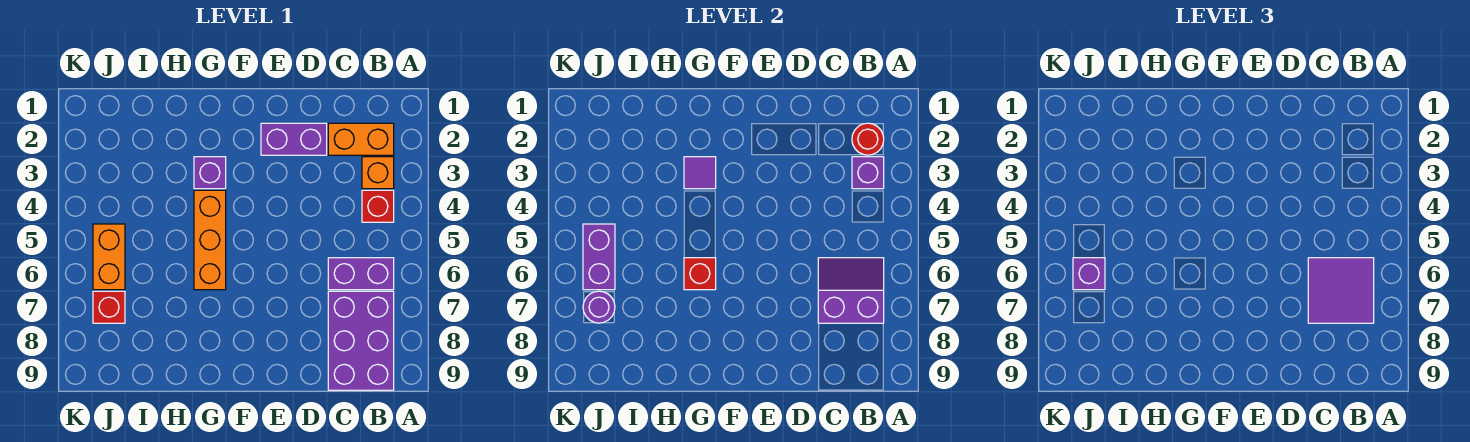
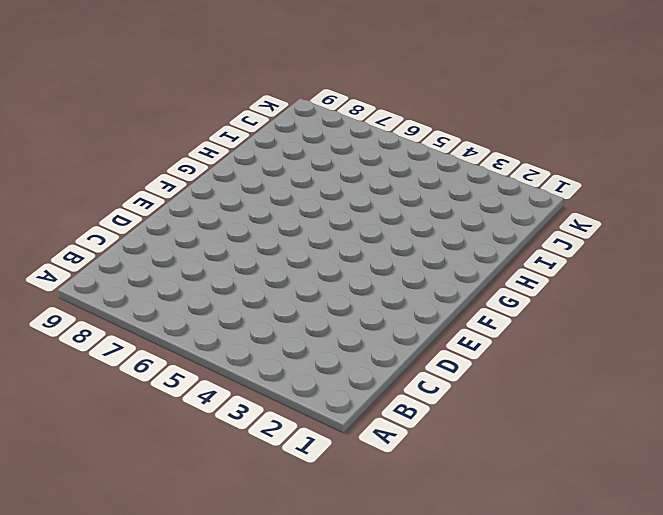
none -> orange 1x2 brick [328,123,394,155]
none -> orange 1x1 brick [362,157,394,189]
none -> red 1x1 brick [362,190,394,222]

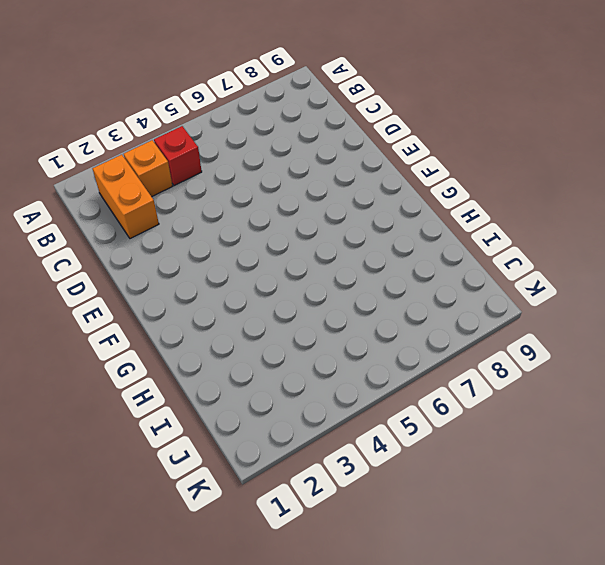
none -> purple 1x2 brick [328,258,394,290]
none -> purple 2x3 brick [328,291,394,390]
none -> purple 1x2 brick [261,123,327,155]

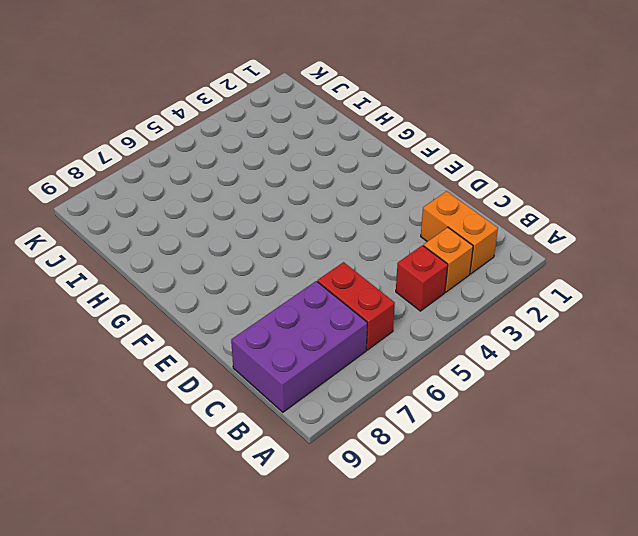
red 1x2 brick [317,262,395,350] -> purple 1x2 brick [328,258,394,290]
none -> purple 1x2 brick [261,123,327,155]
none -> purple 1x1 brick [194,157,226,189]
none -> orange 1x3 brick [194,190,226,290]

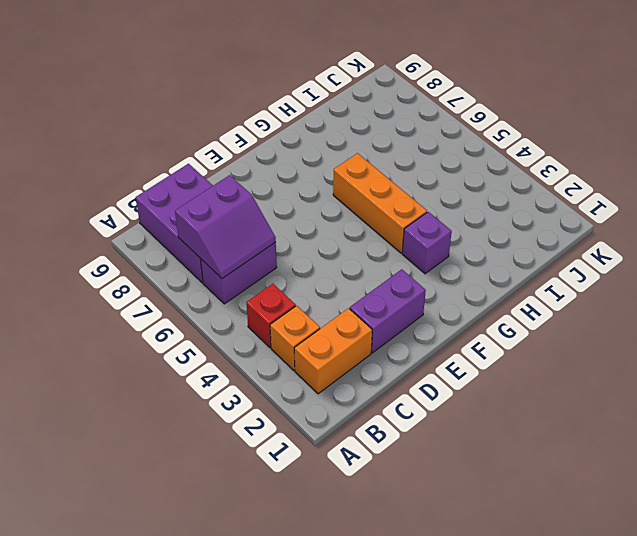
none -> orange 1x2 brick [93,224,125,290]
none -> red 1x1 brick [93,291,125,323]
none -> red 1x1 round brick [852,123,884,155]

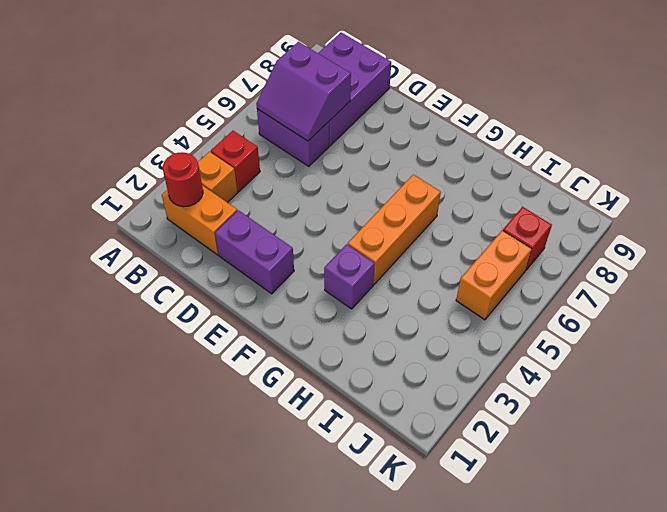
none -> purple 1x1 brick [852,157,884,189]
none -> purple 1x1 tile [684,157,716,189]
none -> red 1x1 brick [684,258,716,290]

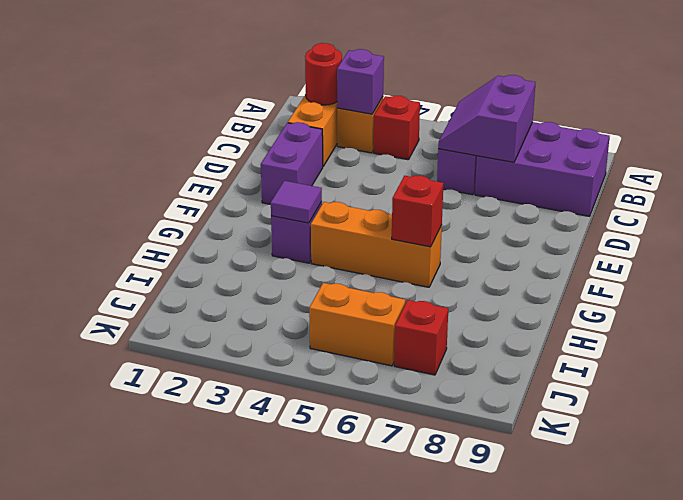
none -> purple 1x2 brick [583,224,615,290]
none -> purple 1x1 round brick [583,291,615,323]
none -> purple 2x2 tile [1308,258,1374,323]

